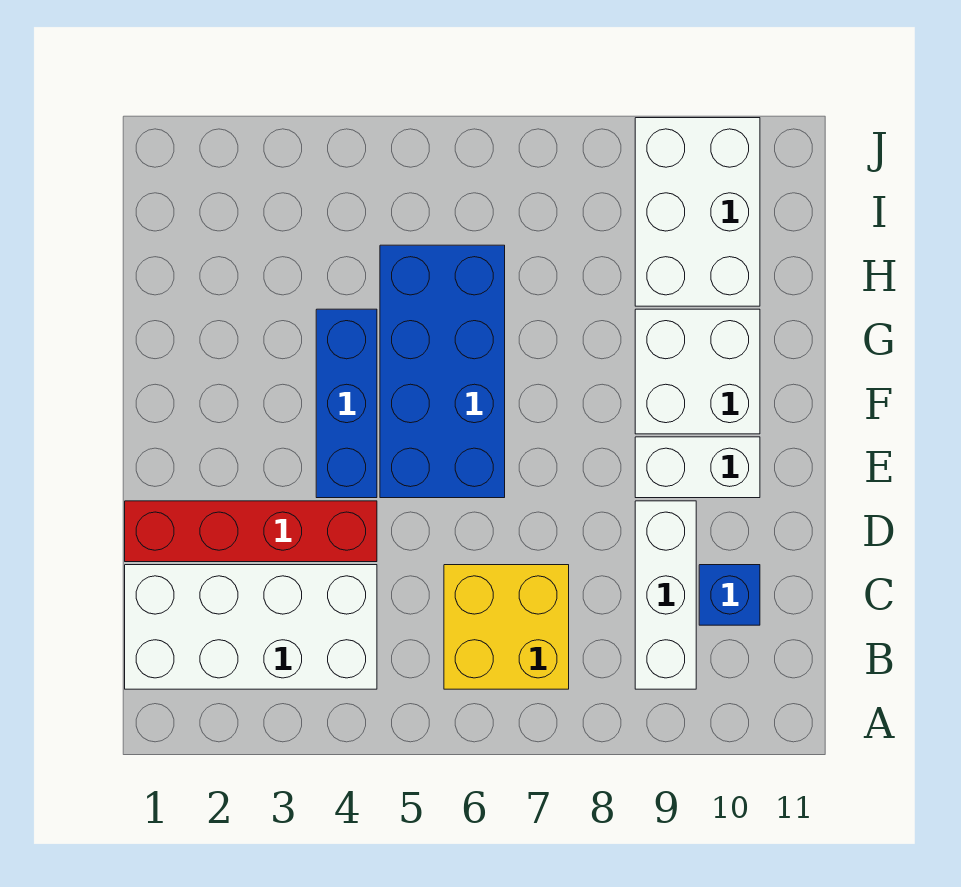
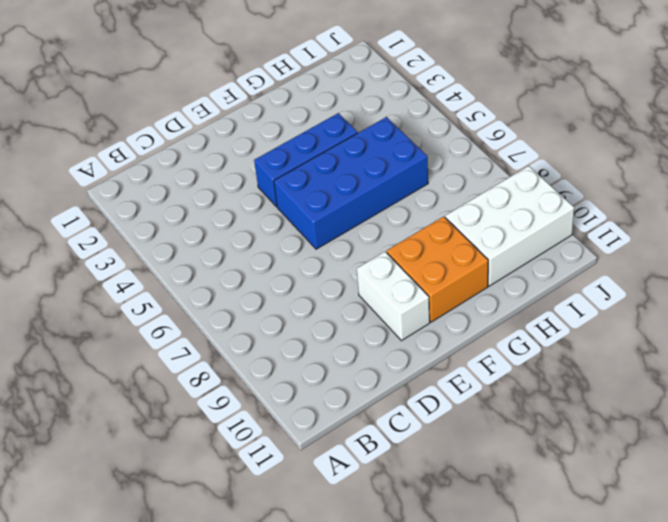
orange 2x2 brick [387,216,488,322] -> white 2x2 brick [635,309,760,434]
none -> white 2x4 brick [125,565,377,689]
none -> yellow 2x2 brick [444,565,569,689]

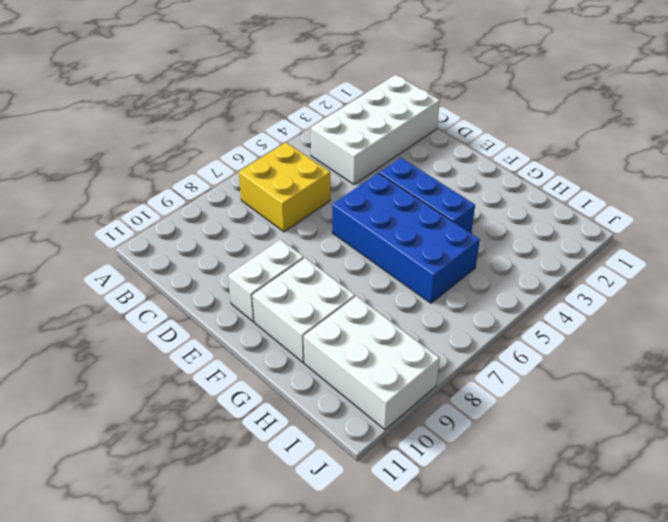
none -> white 1x3 brick [635,501,696,689]
none -> blue 1x1 brick [699,565,760,625]

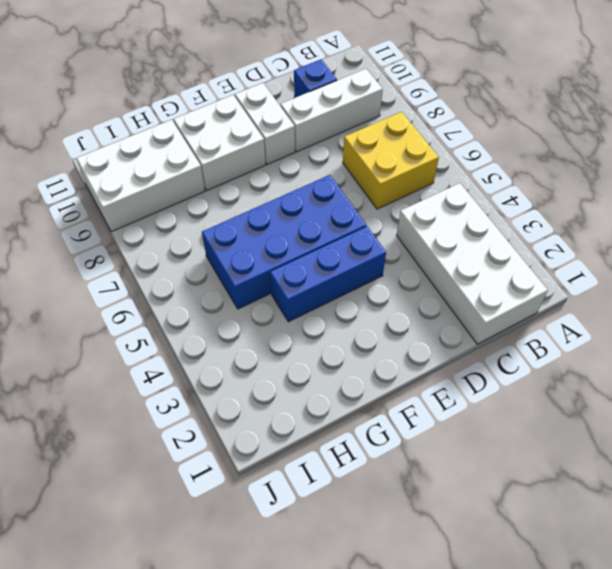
none -> red 1x4 brick [125,501,377,562]

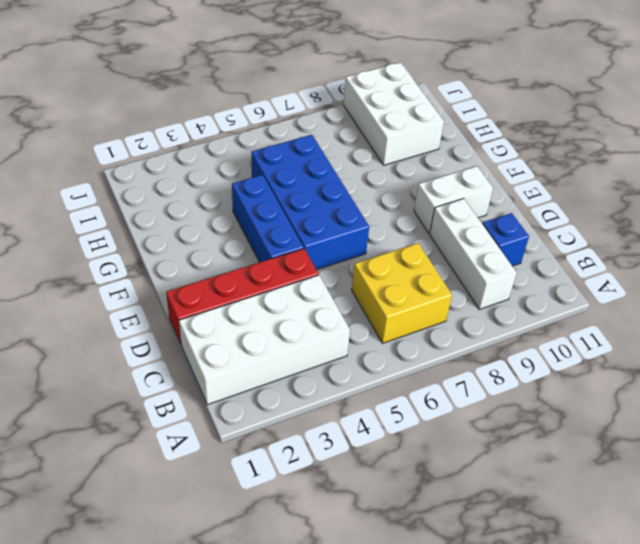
none -> white 2x2 brick [635,309,760,434]

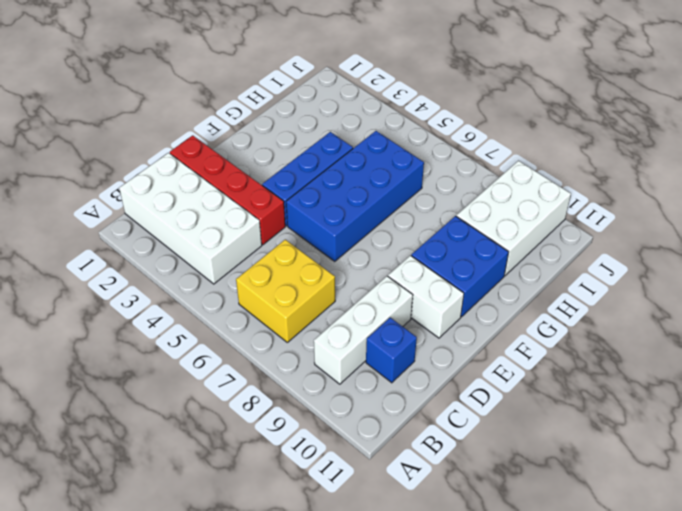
blue 2x2 brick [411,216,509,317] -> white 2x2 brick [635,309,760,434]

